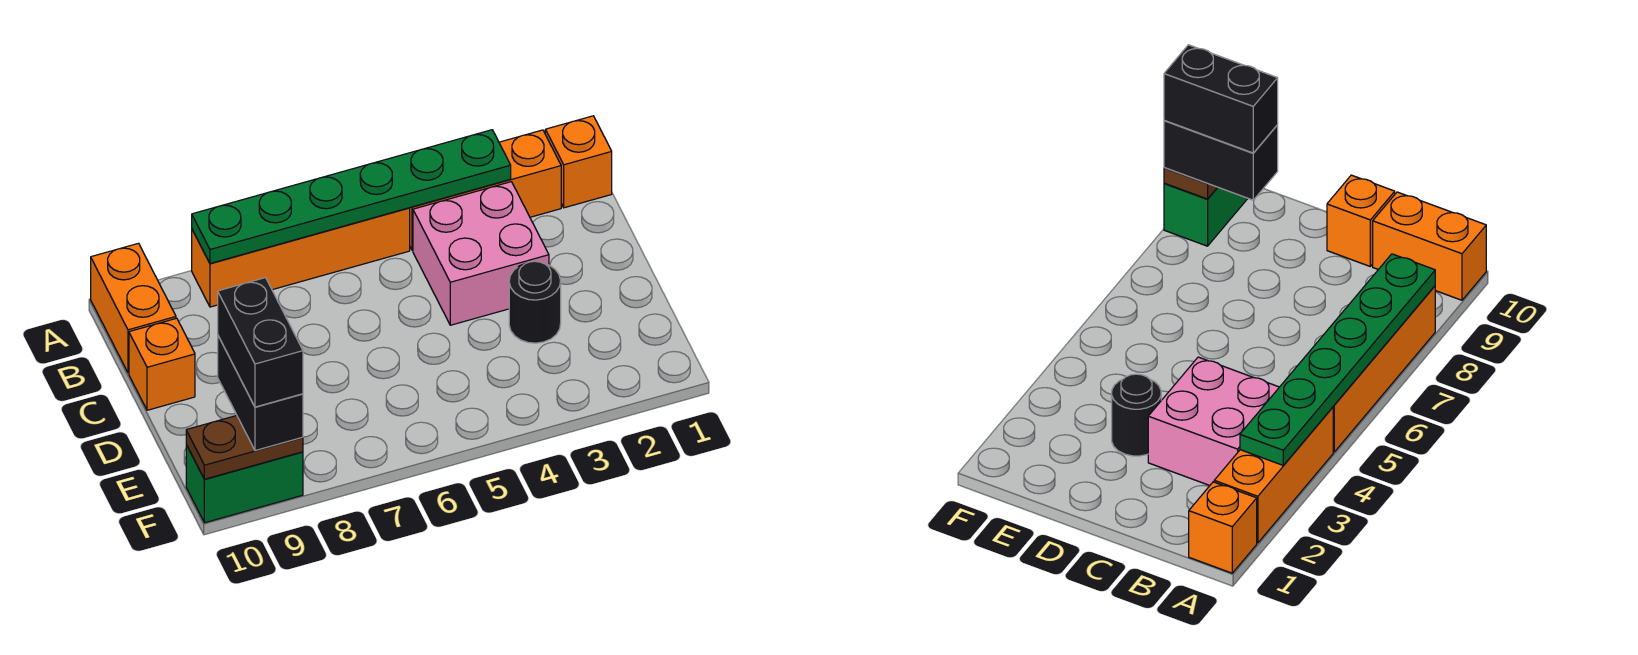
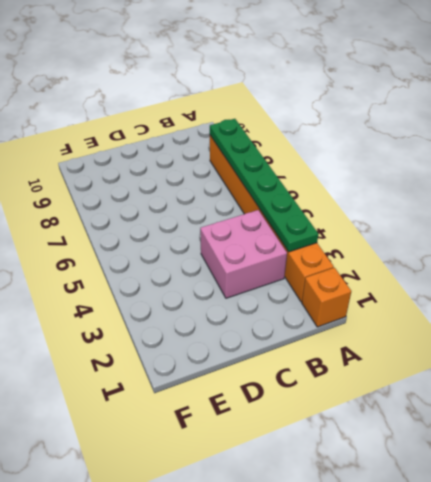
none -> orange 1x2 brick [91,243,176,373]
none -> orange 1x1 brick [129,318,195,410]
none -> black 1x1 round brick [509,261,561,343]

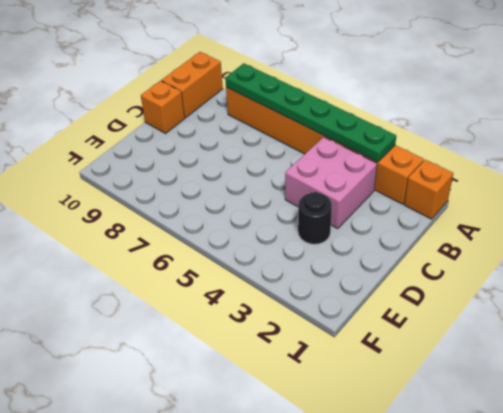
none -> green 1x2 brick [186,445,303,523]
none -> brown 1x2 plate [186,416,303,479]
none -> black 1x2 brick [218,336,303,451]

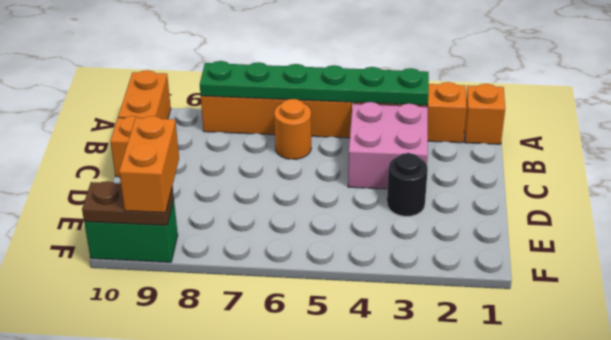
orange 1x1 round brick [274,99,311,159] -> none
orange 1x2 brick [119,116,179,213] -> black 1x2 brick [218,336,303,451]
none -> black 1x2 brick [218,278,303,407]

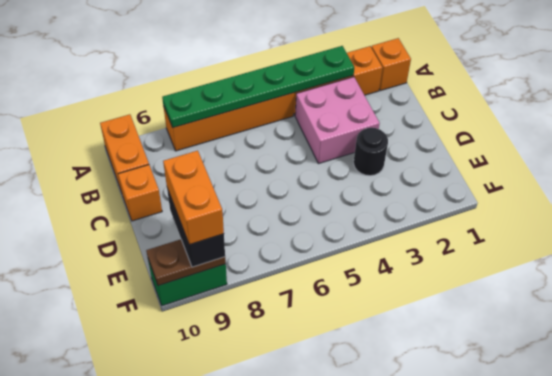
orange 1x2 brick [163,151,224,245] -> black 1x2 brick [218,278,303,407]

